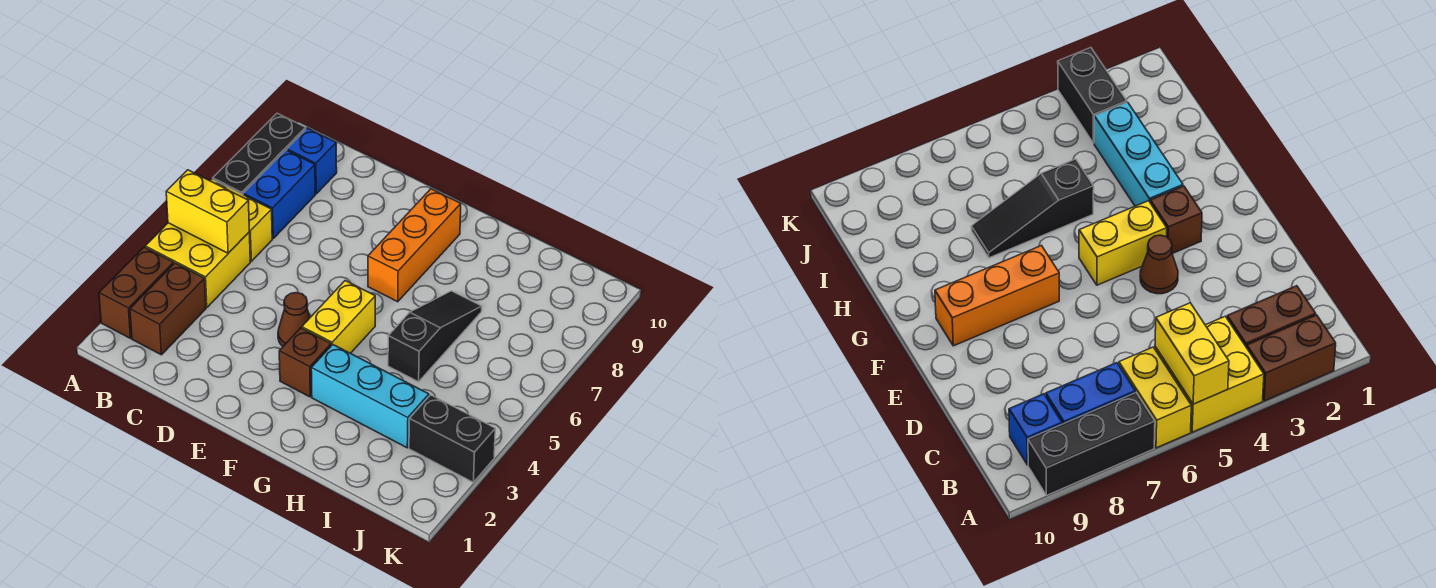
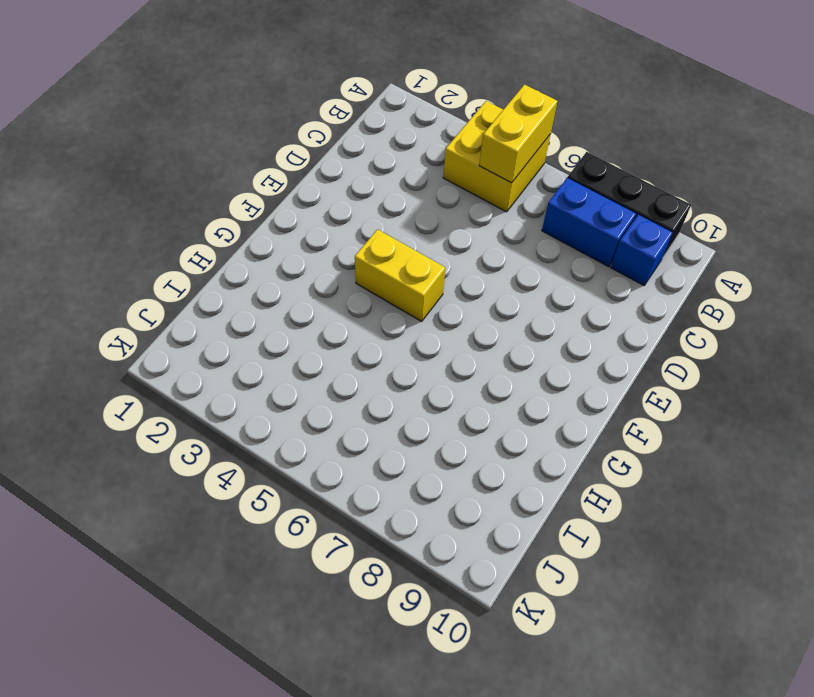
none -> brown 1x2 brick [99,247,174,338]
none -> yellow 1x2 brick [210,179,272,261]
none -> brown 1x2 brick [130,263,206,355]

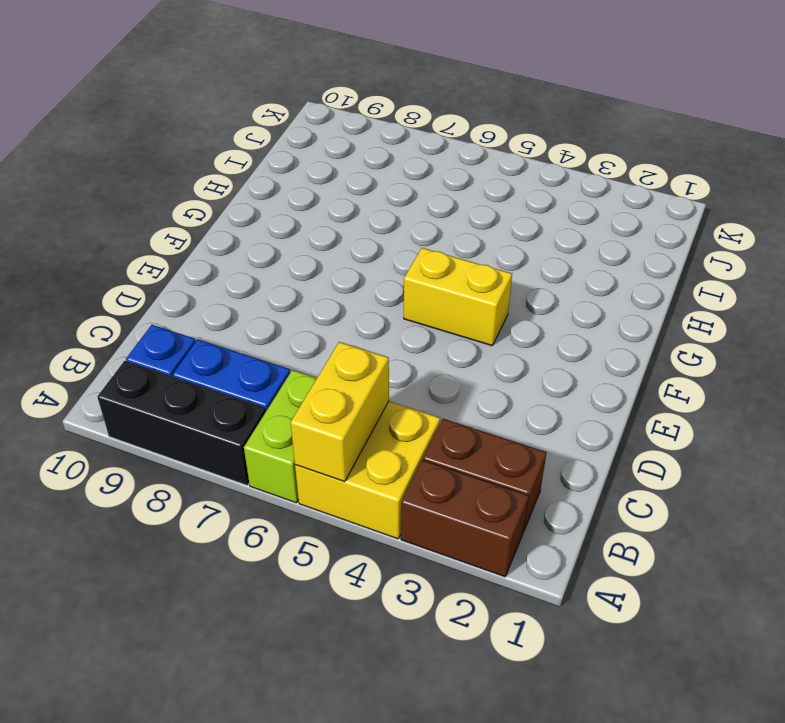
lime 1x2 brick [244,370,317,503] -> yellow 1x2 brick [210,179,272,261]
none -> brown 1x1 cone [278,293,310,346]
none -> brown 1x1 brick [279,328,331,397]
none -> orange 1x3 brick [368,189,461,302]

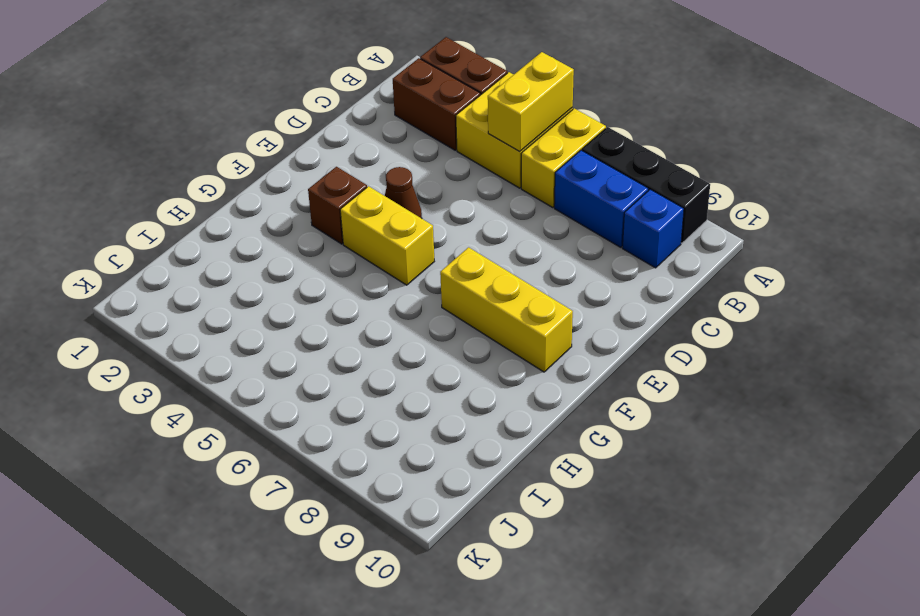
yellow 1x3 brick [440,247,573,372] -> orange 1x3 brick [368,189,461,302]
none -> cyan 1x3 brick [311,345,429,448]
none -> black 1x3 slope [388,291,482,382]
none -> black 1x2 brick [409,395,495,482]

